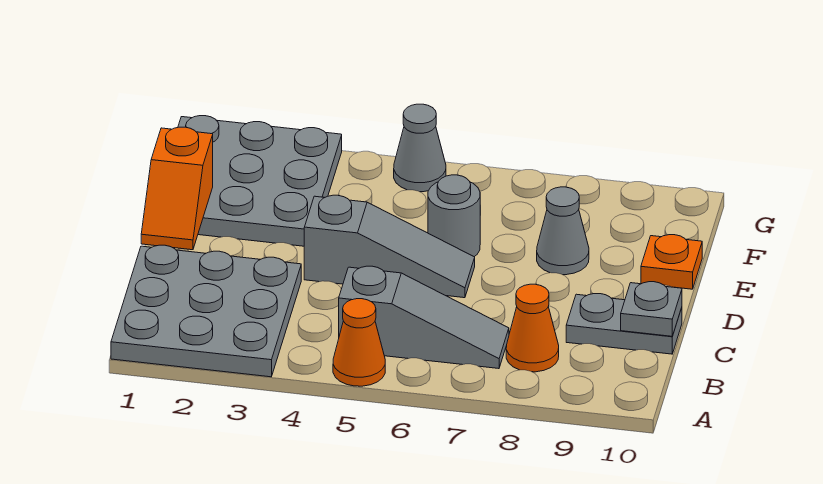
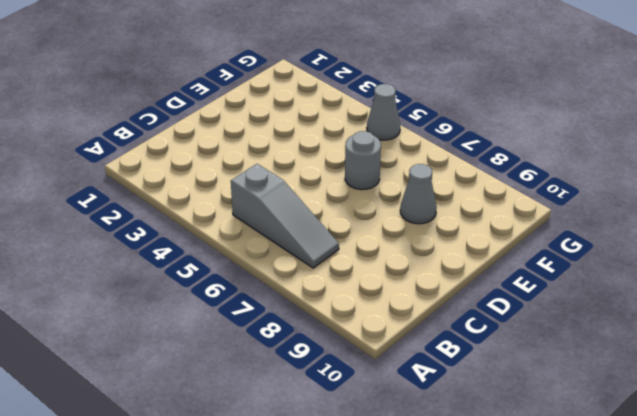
none -> grey 3x3 plate [111,245,301,377]
none -> orange 1x1 cone [333,299,385,386]
none -> orange 1x1 cone [506,284,559,372]

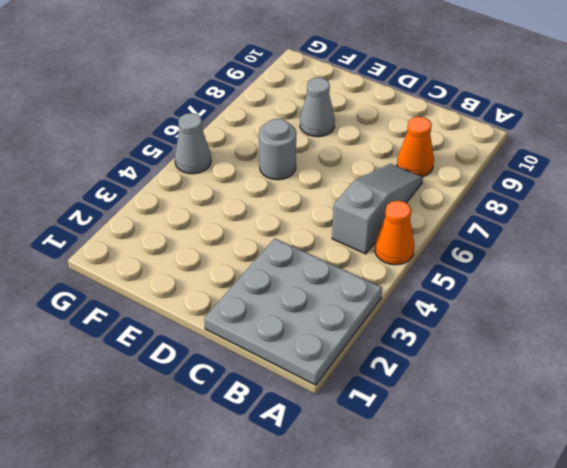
none -> grey 1x2 plate [566,294,682,354]
none -> grey 1x3 slope [304,195,475,298]
none -> grey 3x3 plate [178,116,342,246]

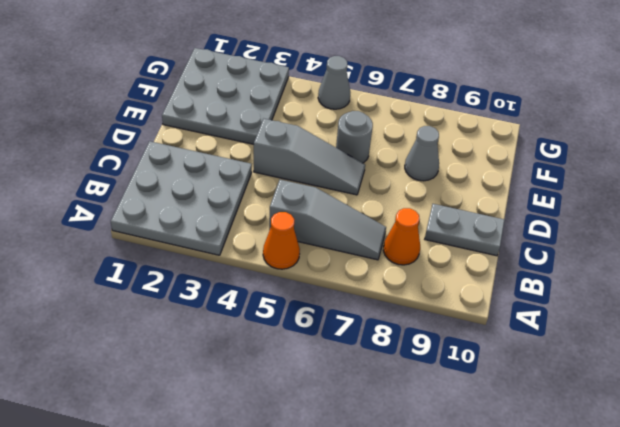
none -> orange 1x1 plate [641,235,702,289]
none -> grey 1x1 plate [621,282,682,336]
none -> orange 1x2 slope [141,127,213,250]

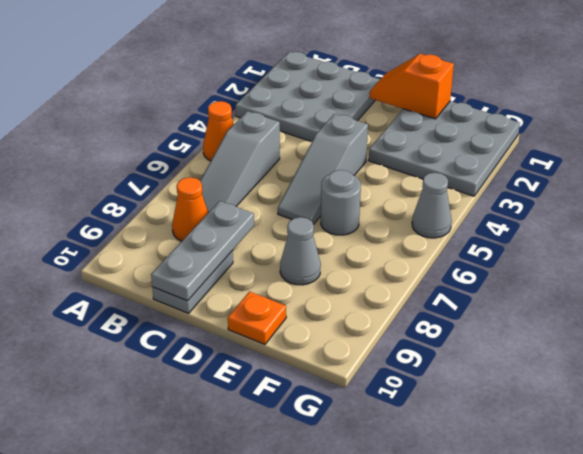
grey 1x3 plate [151,201,254,301] -> grey 1x1 plate [621,282,682,336]

